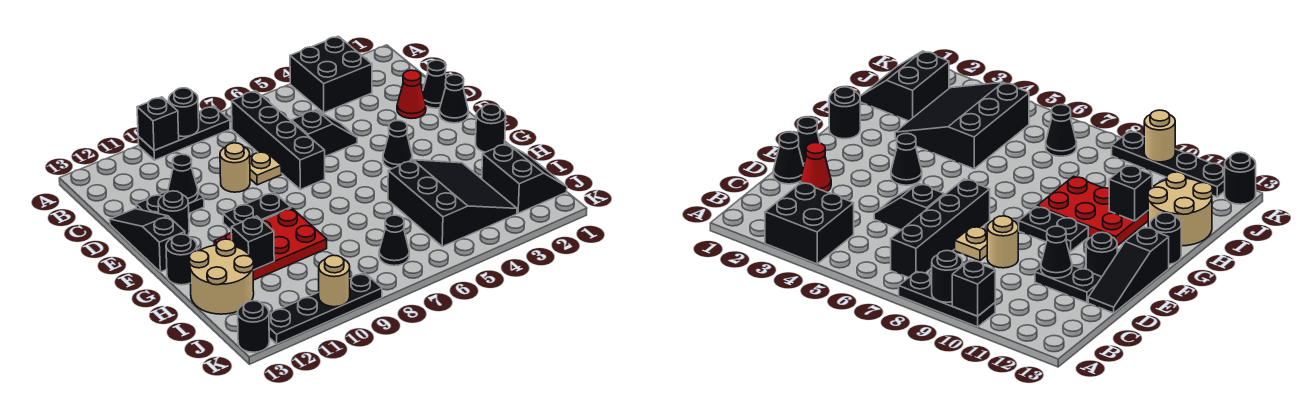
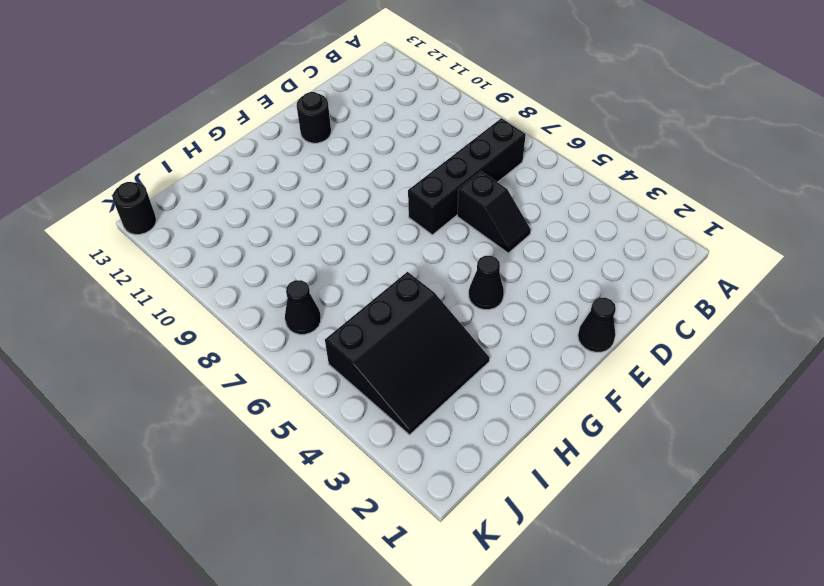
none -> black 2x2 brick [290,36,372,113]
none -> black 1x3 plate [138,106,230,160]
none -> black 1x1 cone [423,60,446,108]

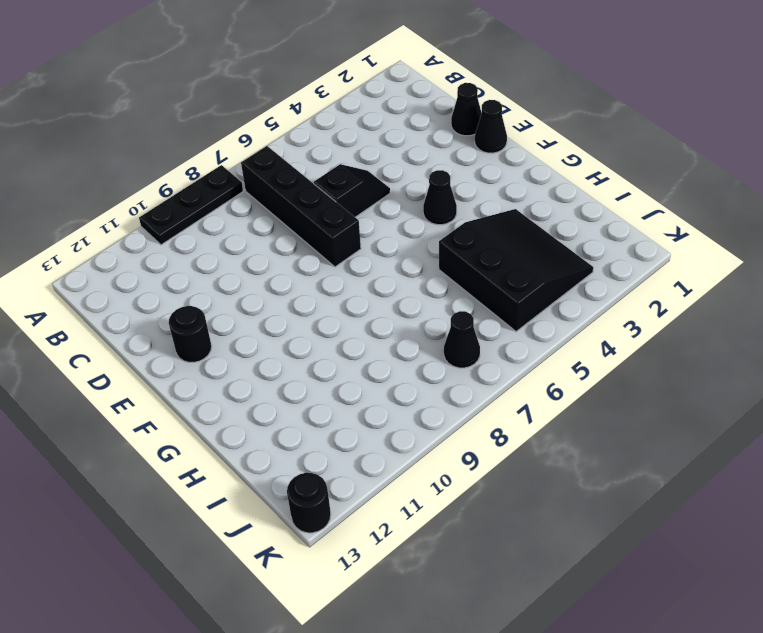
none -> black 2x2 brick [290,36,372,113]
none -> red 1x1 cone [397,70,426,119]
none -> tan 1x1 plate [250,151,282,185]

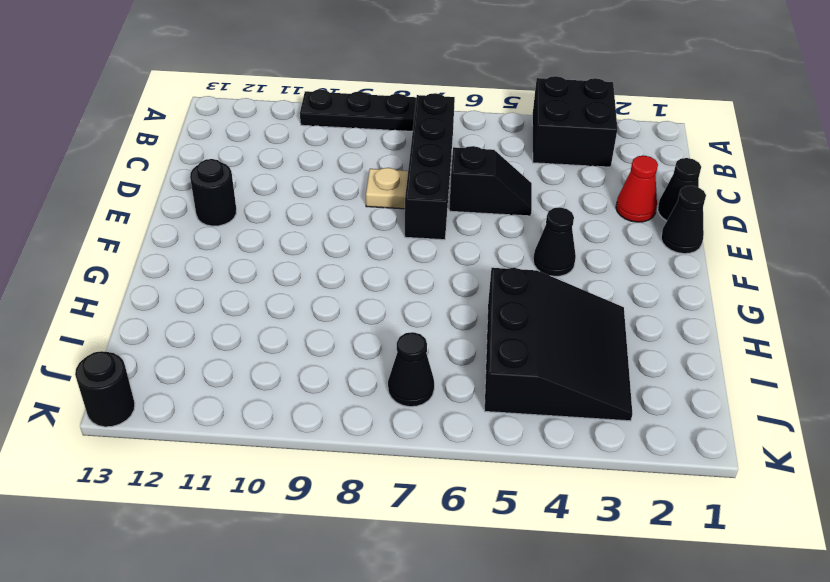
none -> tan 1x1 round brick [220,143,250,192]
none -> black 1x2 plate [136,191,204,214]
none -> black 1x3 slope [110,209,185,272]

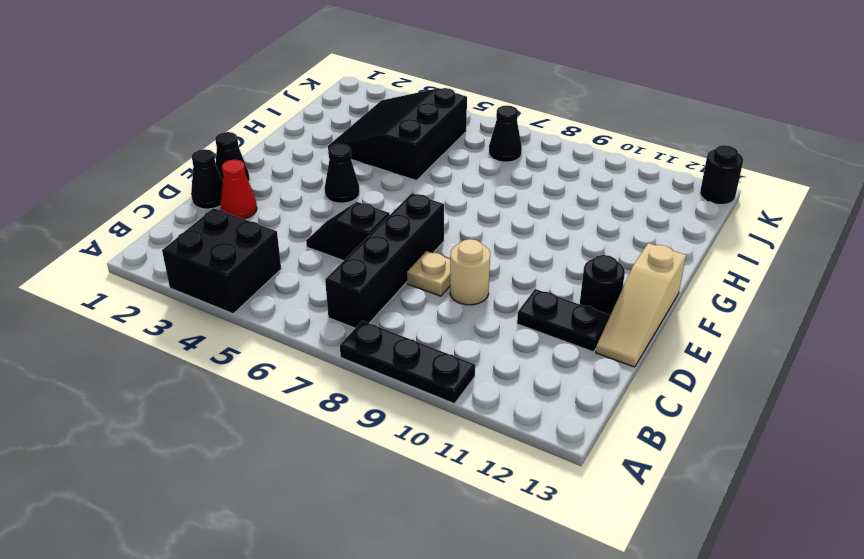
tan 1x3 slope [596,243,686,367] -> black 1x3 slope [110,209,185,272]
none -> black 1x2 plate [223,192,291,230]
none -> black 1x1 round brick [476,104,506,152]
none -> red 2x3 plate [214,208,327,280]

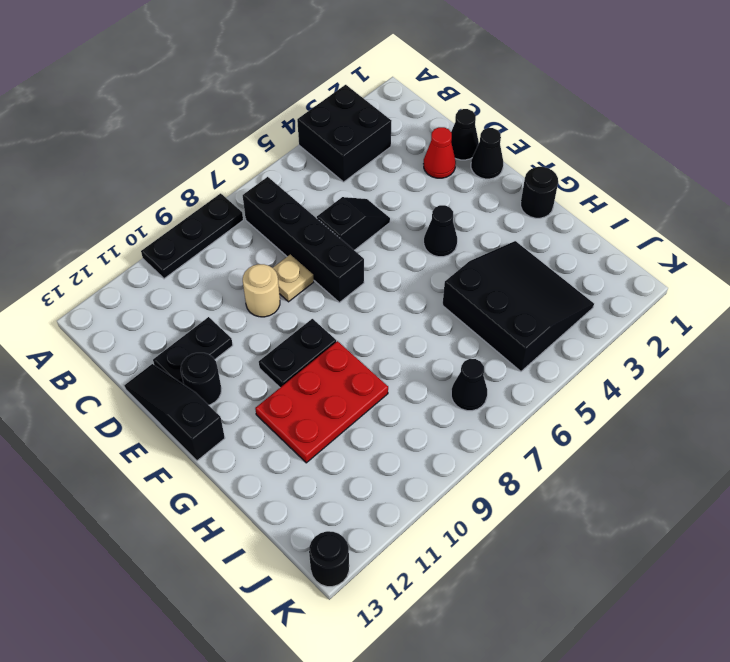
none -> black 1x1 round brick [166,234,197,285]
none -> tan 2x2 round brick [189,239,254,314]
none -> black 2x2 slope [482,143,567,213]

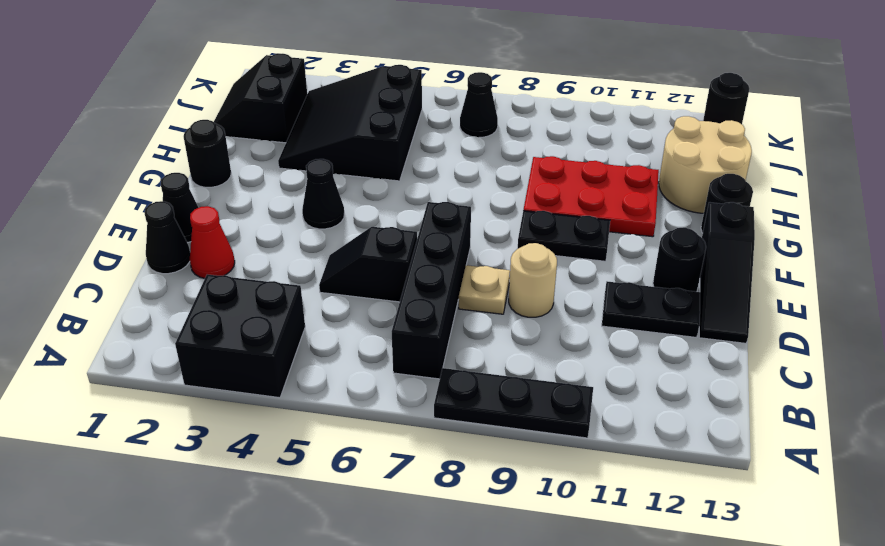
none -> black 1x4 plate [269,272,382,344]
none -> black 1x1 round brick [169,88,199,137]
none -> black 1x1 brick [137,97,179,151]

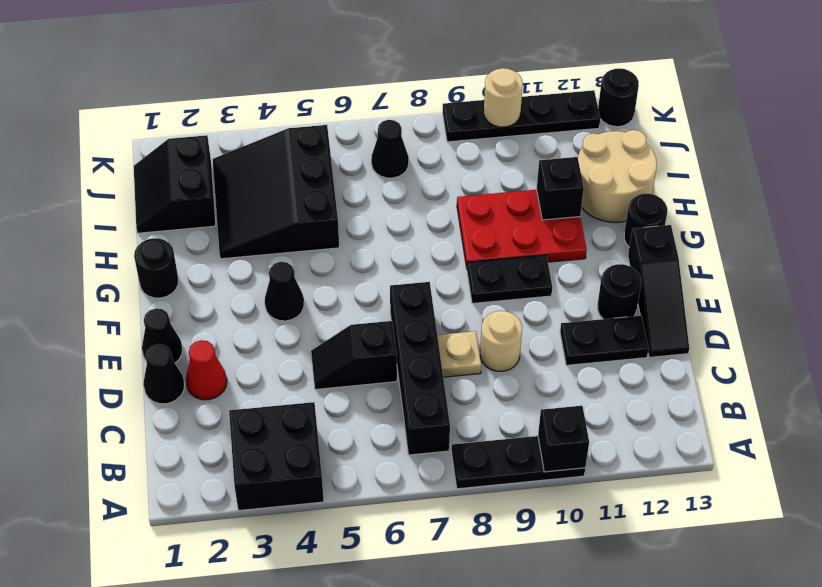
none -> black 1x1 round brick [169,88,199,137]
none -> black 1x1 cone [168,154,198,203]

